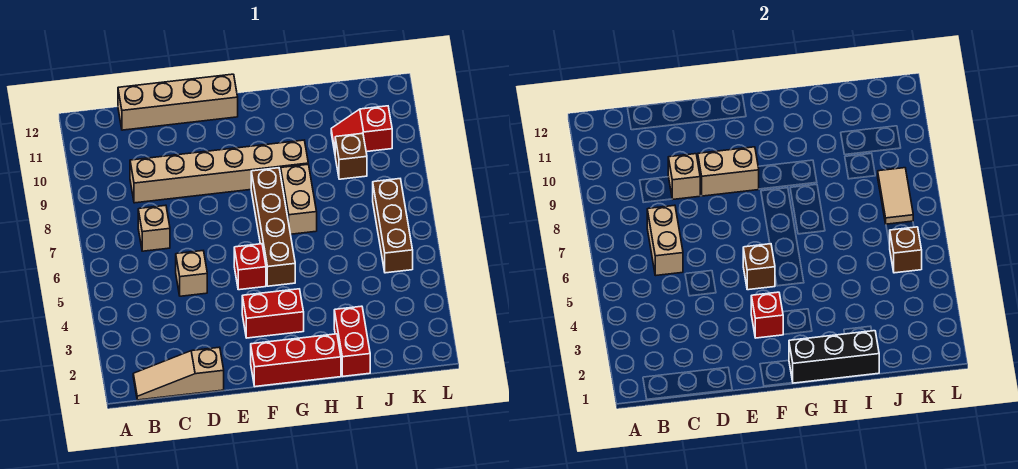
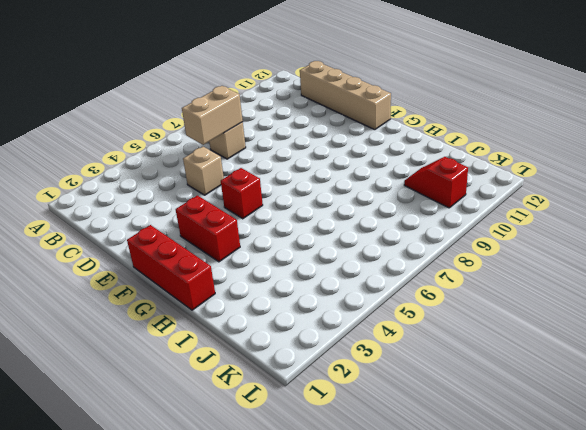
none -> tan 1x3 slope [133,347,224,400]
none -> tan 1x6 brick [130,140,308,203]
none -> brown 1x4 brick [251,168,295,286]

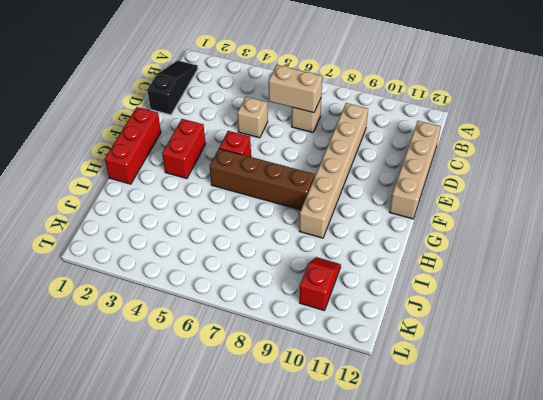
black 1x3 slope [147,61,198,115] -> tan 1x3 slope [133,347,224,400]
none -> tan 1x2 brick [281,164,317,234]
none -> red 1x2 brick [334,306,370,376]
none -> brown 1x1 brick [335,133,367,179]

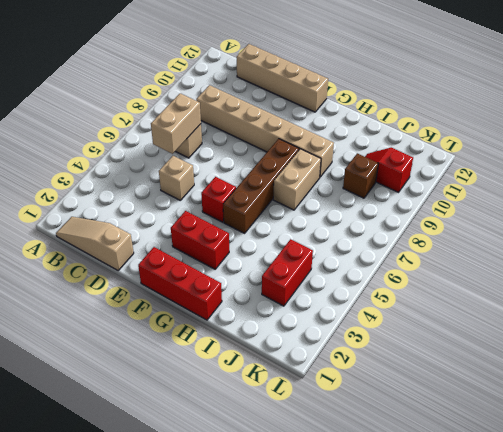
red 1x2 brick [262,239,313,306] -> red 1x2 brick moved to [334,306,370,376]
none -> brown 1x3 brick [373,179,413,273]
none -> tan 1x1 brick [668,154,700,200]
none -> tan 1x2 brick [698,147,759,196]

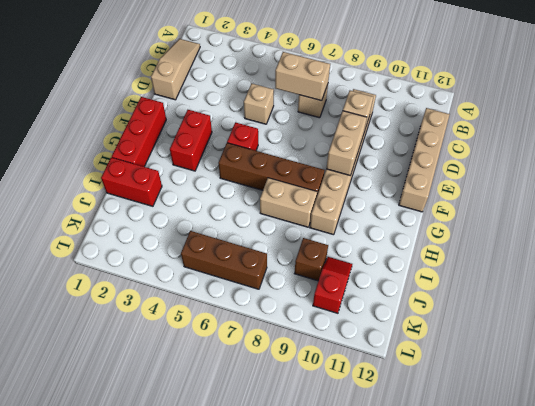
none -> red 1x1 brick [751,292,784,338]
none -> brown 1x1 brick [743,244,775,290]
none -> black 1x3 brick [789,331,879,383]

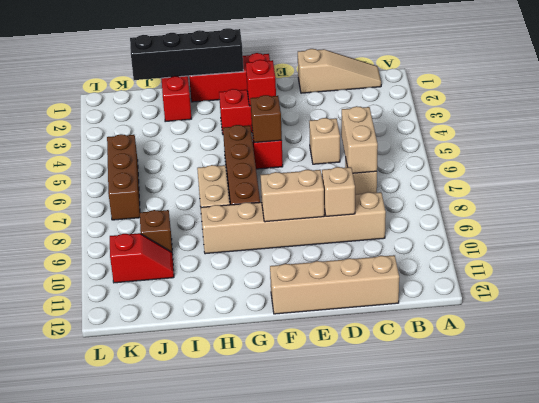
black 1x4 brick [130,28,244,80] -> black 1x3 brick [789,331,879,383]
none -> brown 1x1 brick [890,227,922,273]
none -> tan 1x2 tile [878,168,913,224]

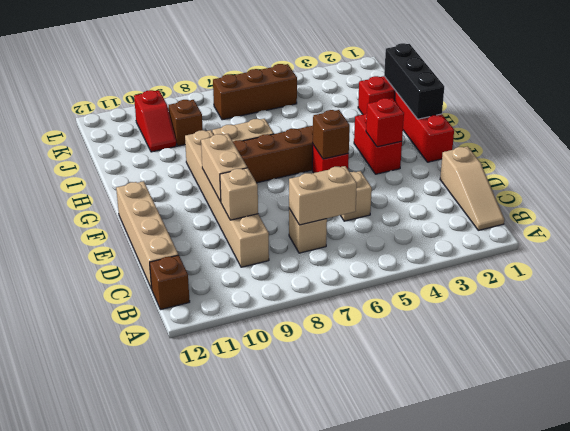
brown 1x1 brick [150,255,190,310] -> brown 1x1 brick moved to [890,227,922,273]
none -> tan 1x2 tile [878,168,913,224]

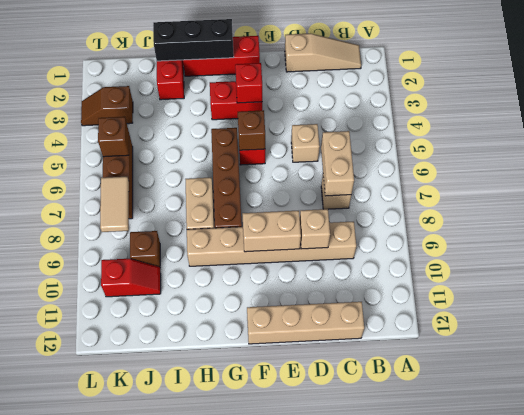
brown 1x2 slope [81,86,133,126] -> none

